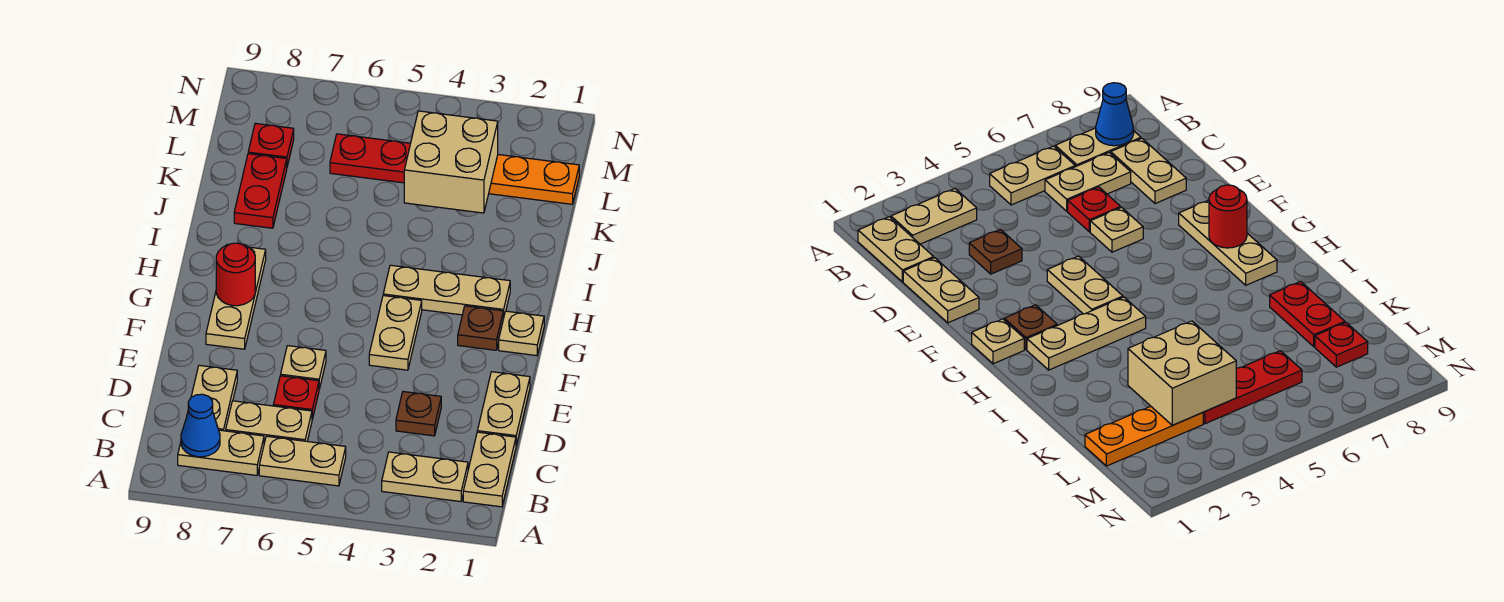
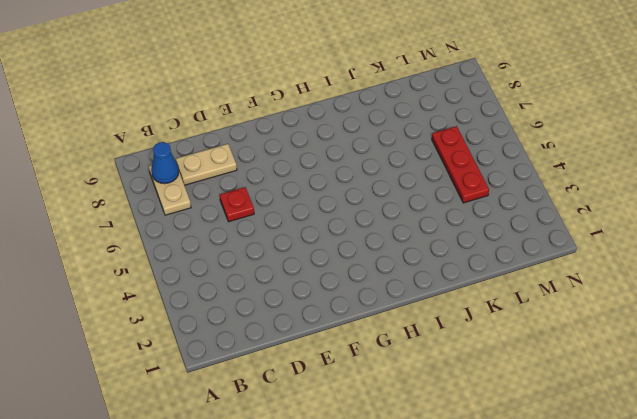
none -> tan 1x2 plate [463,432,516,507]
none -> tan 1x2 plate [382,452,468,502]
none -> tan 1x2 plate [259,436,346,486]

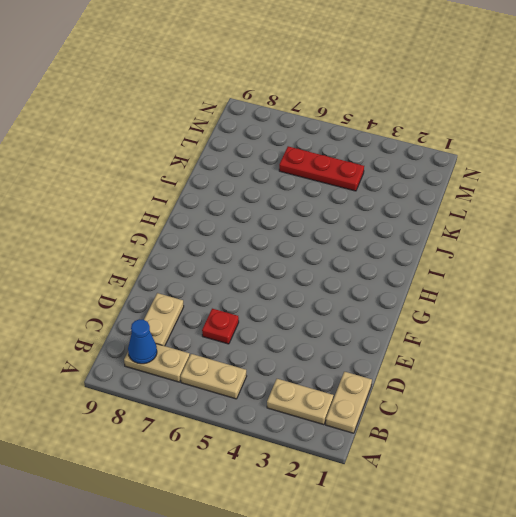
none -> tan 1x2 plate [226,401,312,443]
none -> tan 1x2 plate [477,372,530,445]
none -> brown 1x1 plate [396,392,441,436]

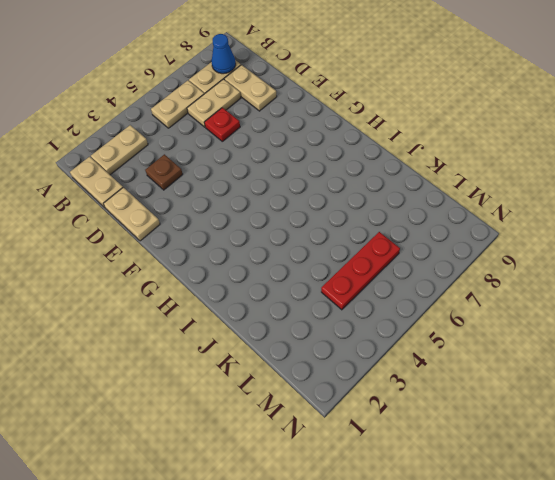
none -> tan 1x1 plate [281,346,326,389]
none -> tan 1x2 plate [369,296,422,370]
none -> tan 1x3 plate [206,244,266,349]

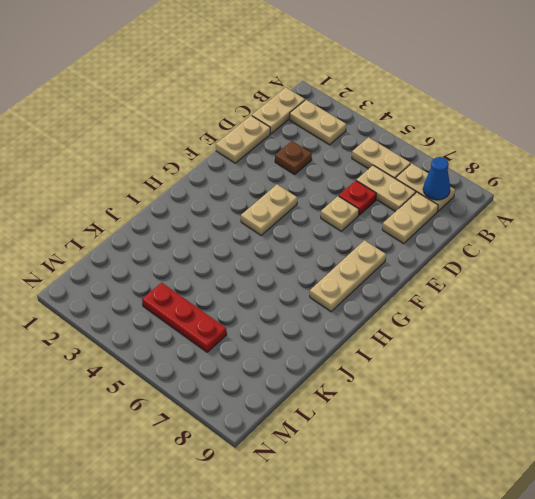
none -> tan 1x1 plate [499,311,544,356]
none -> brown 1x1 plate [458,306,503,350]
none -> tan 1x3 plate [383,265,510,319]

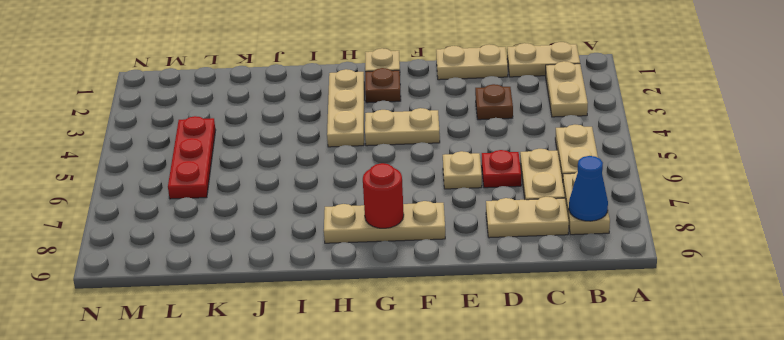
none -> red 1x2 plate [234,154,287,228]
none -> orange 1x3 plate [489,155,579,204]
none -> red 1x1 plate [248,123,294,166]

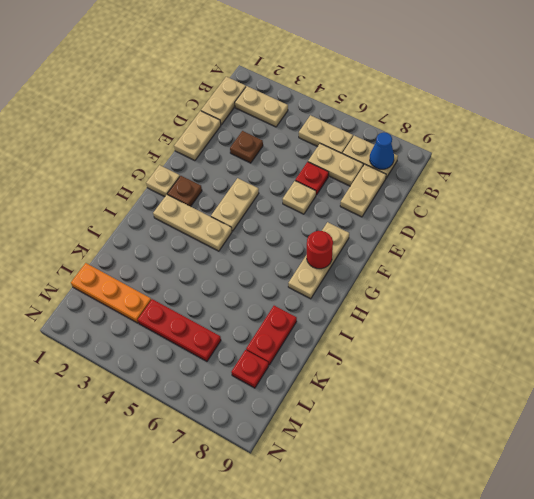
none -> tan 2x2 brick [404,111,498,213]

